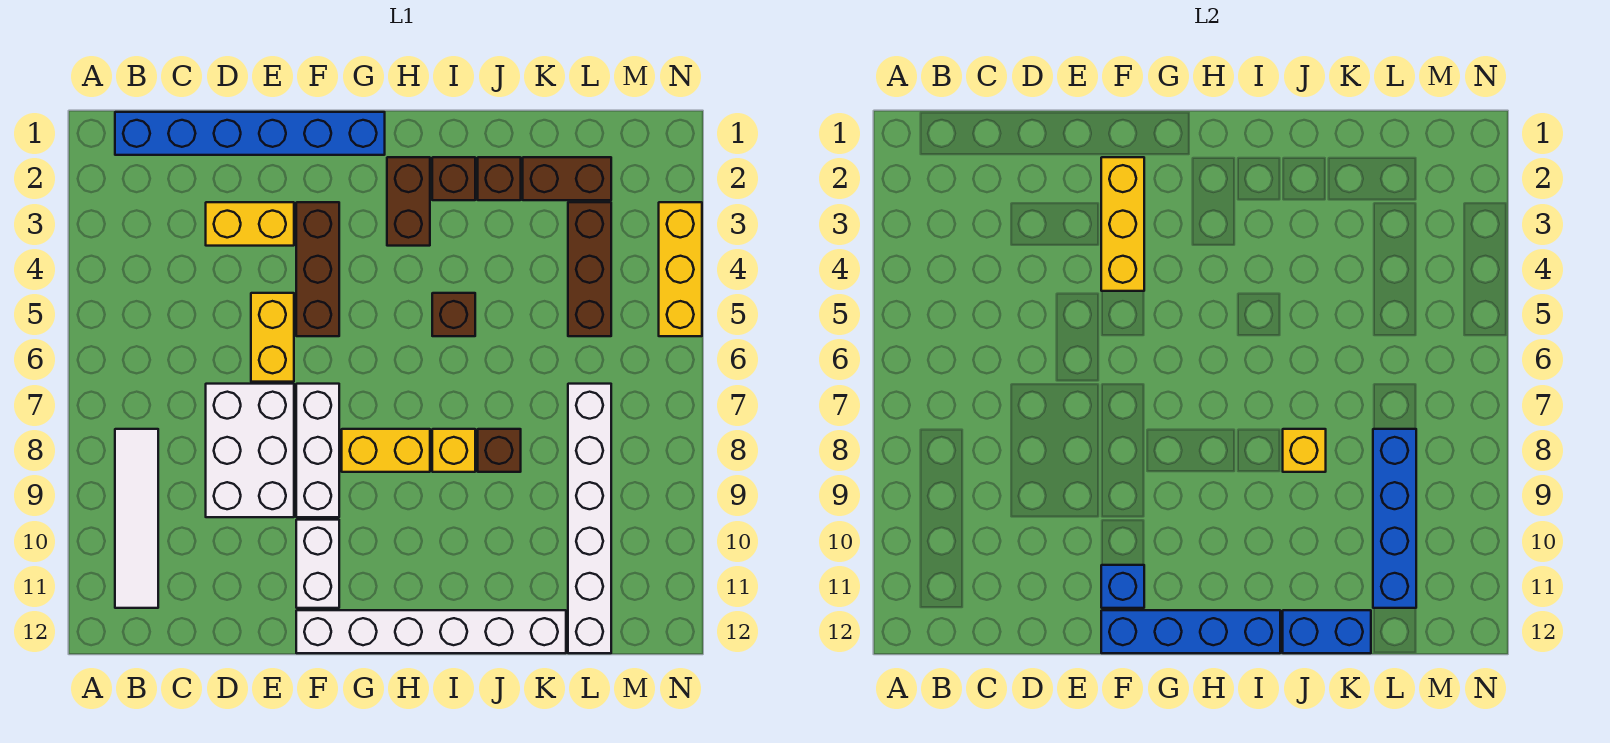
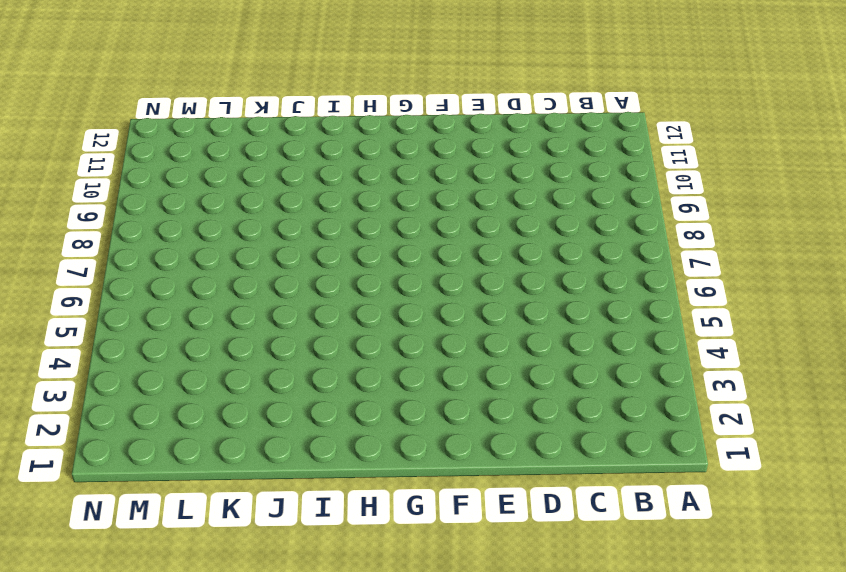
none -> blue 1x6 brick [115,112,385,155]
none -> white 1x4 tile [115,429,158,608]
none -> yellow 1x2 brick [206,202,294,246]

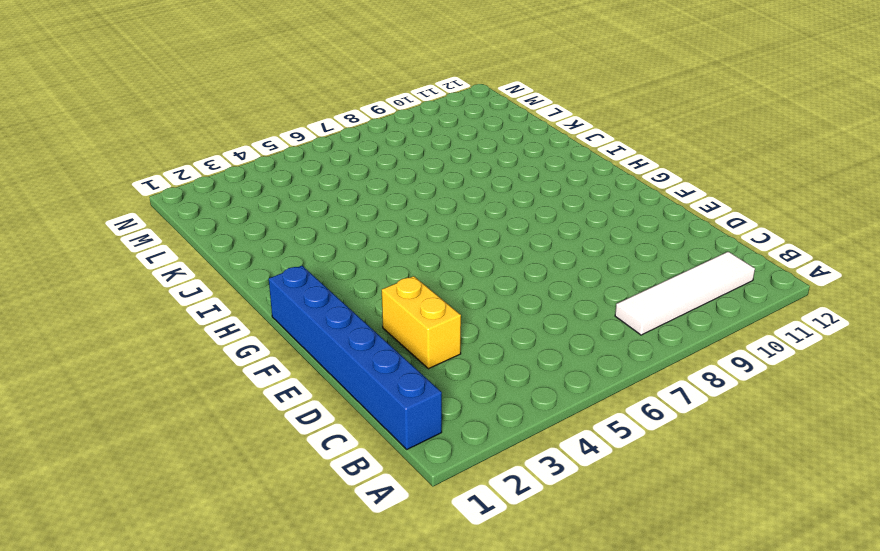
none -> white 2x3 brick [206,384,294,517]
none -> yellow 1x2 brick [251,293,294,382]
none -> brown 1x3 brick [296,202,339,336]

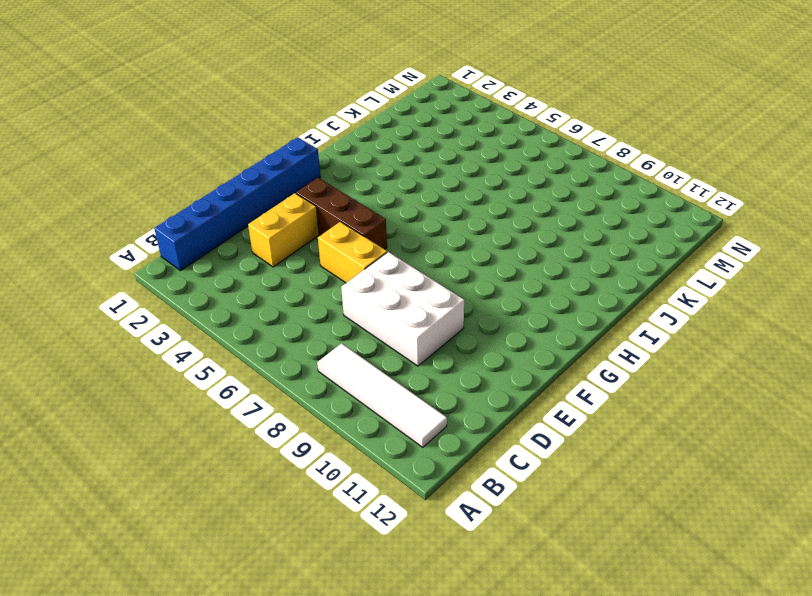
none -> white 1x3 brick [296,384,339,517]
none -> white 1x2 brick [296,520,339,608]
none -> white 1x6 brick [296,610,566,653]

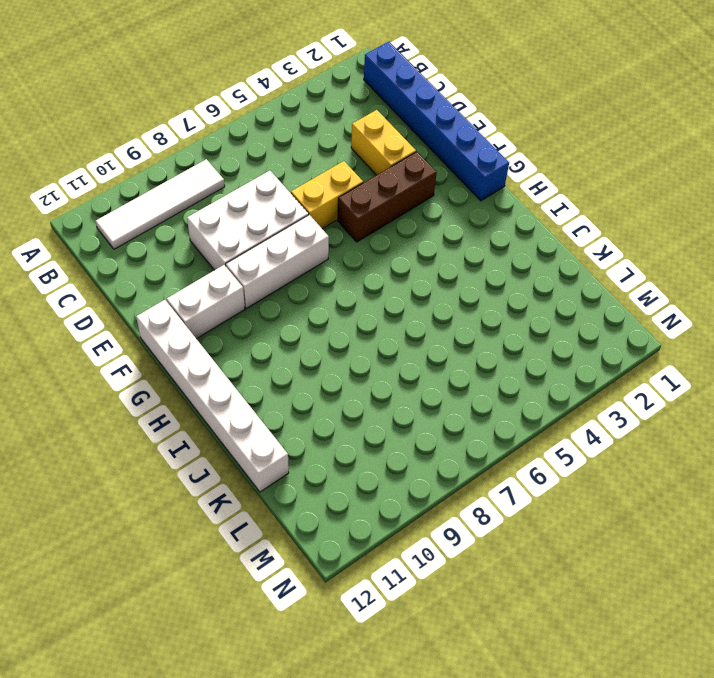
none -> yellow 1x2 brick [342,429,430,472]
none -> brown 1x2 brick [387,157,430,246]
none -> brown 1x1 brick [432,157,475,200]

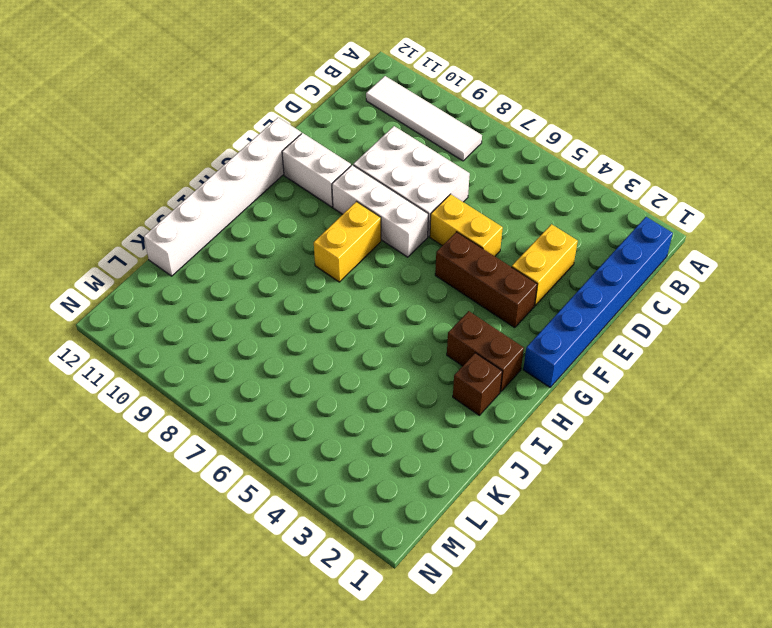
none -> brown 1x1 brick [432,293,475,336]
none -> yellow 1x1 brick [432,429,475,472]
none -> brown 1x1 brick [478,157,521,200]

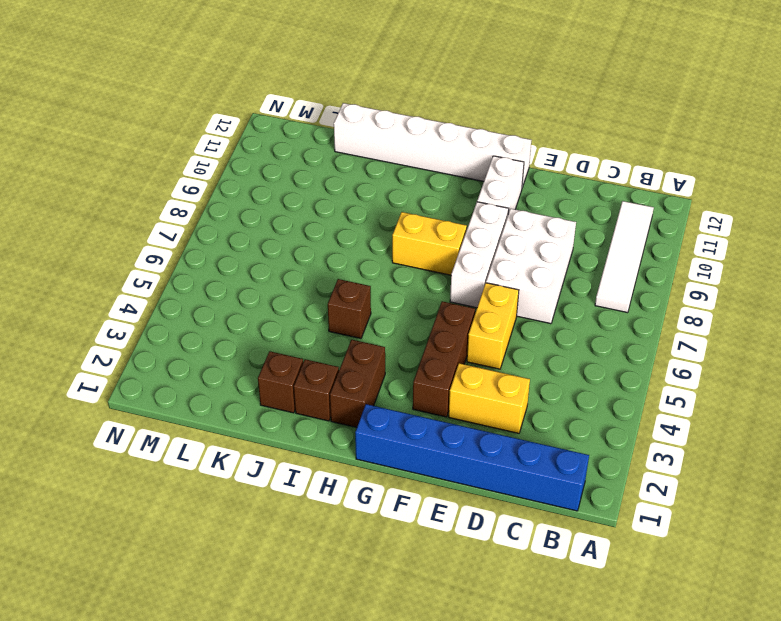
none -> yellow 1x1 brick [432,429,475,472]
none -> brown 1x1 brick [478,429,521,472]
none -> brown 1x2 brick [523,157,611,200]

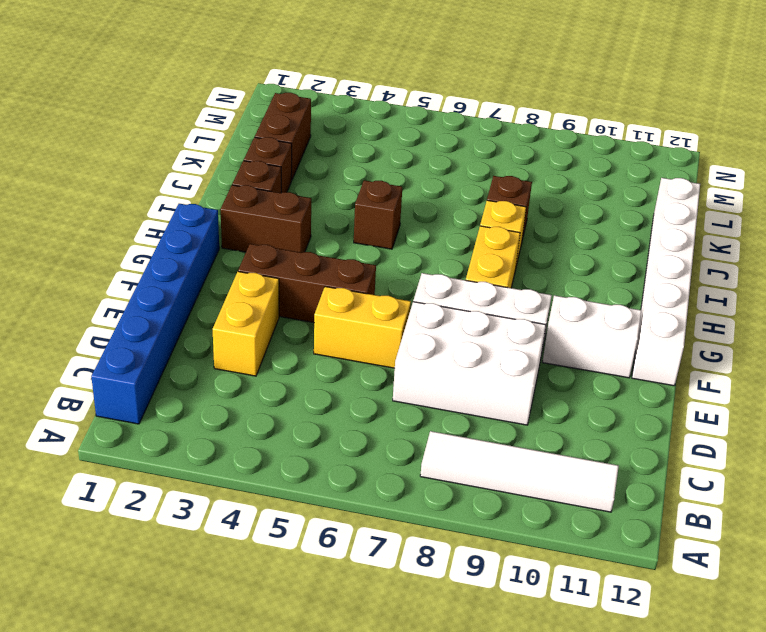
none -> brown 1x3 brick [568,202,611,336]
none -> white 1x6 brick [568,384,611,653]
none -> yellow 1x3 brick [659,202,702,336]

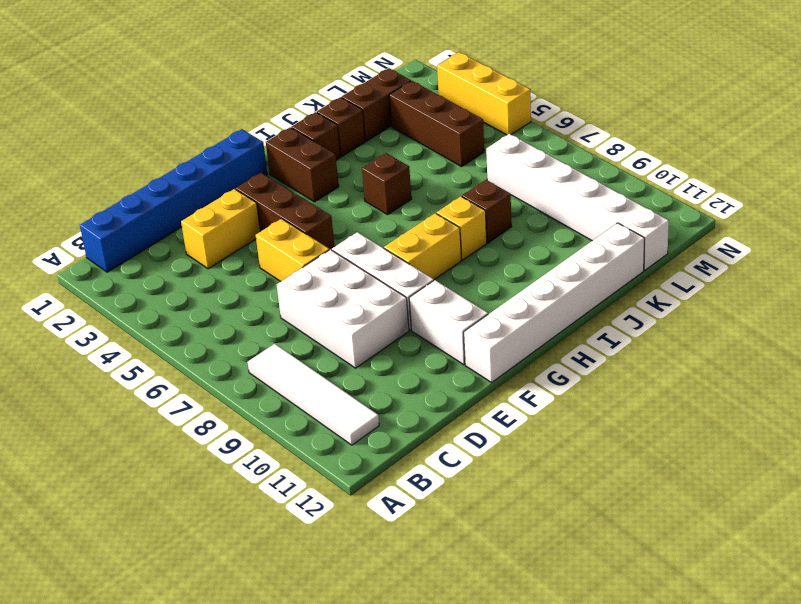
none -> yellow 1x3 brick [1101,157,1144,291]
none -> blue 1x1 brick [1101,565,1144,608]
none -> blue 1x4 brick [1101,610,1280,653]

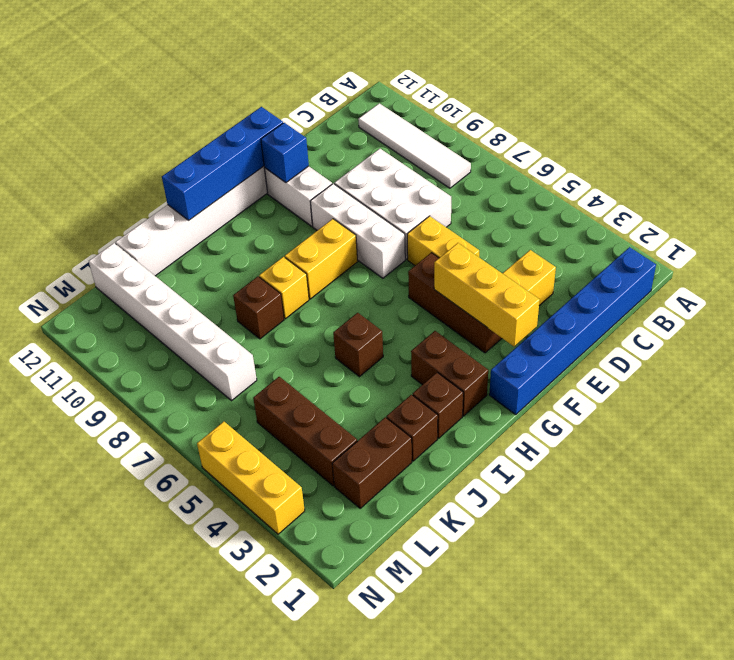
none -> yellow 1x1 brick [1283,429,1326,472]
none -> blue 1x2 brick [1283,610,1371,653]
none -> blue 1x4 brick [1373,429,1416,608]

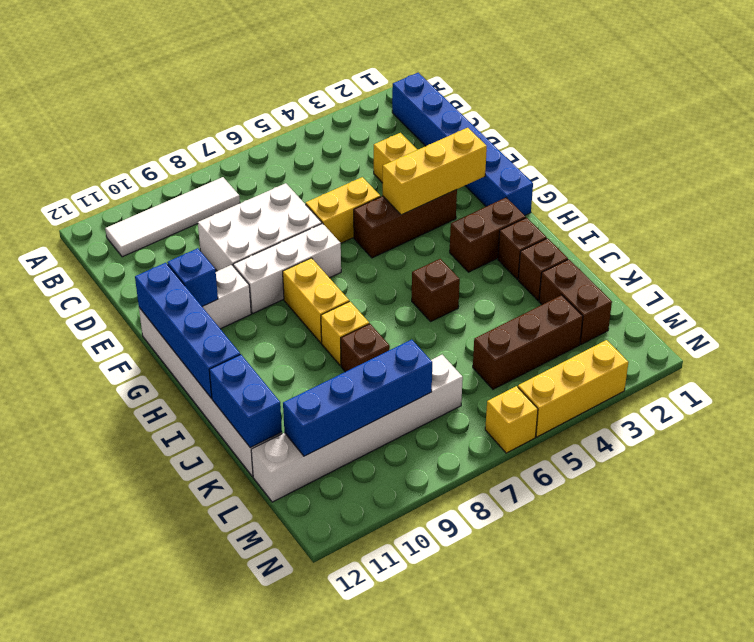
yellow 1x1 brick [485,386,538,453] -> yellow 1x1 brick moved to [1283,429,1326,472]

